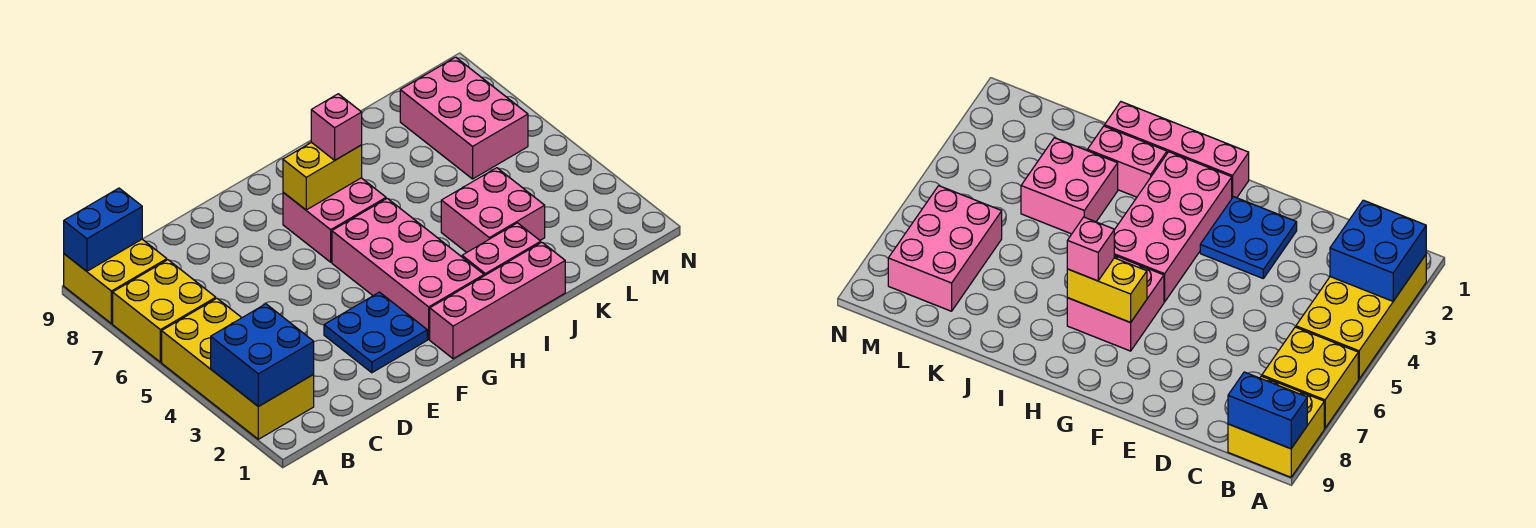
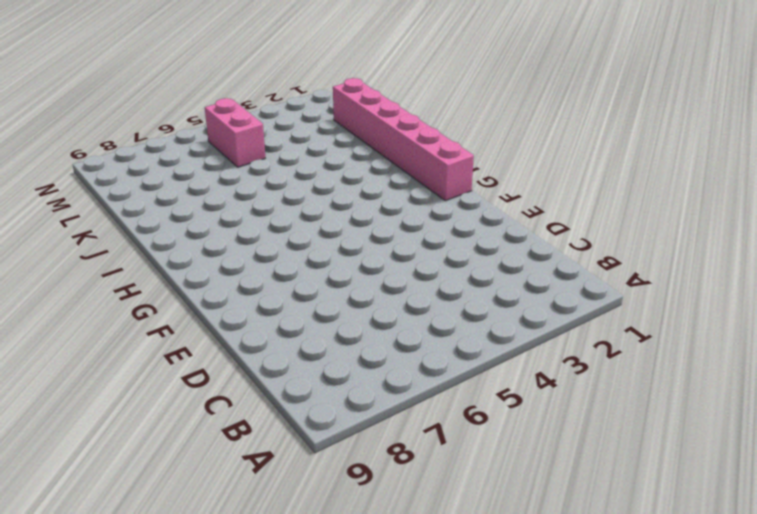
pink 1x6 brick [333,78,474,201] -> pink 1x4 brick [430,242,565,359]
pink 1x2 brick [205,98,265,167] -> pink 1x2 brick moved to [462,223,541,276]
none -> yellow 2x4 brick [162,298,314,439]
none -> yellow 2x2 brick [113,260,216,362]
none -> yellow 2x2 brick [64,239,167,324]

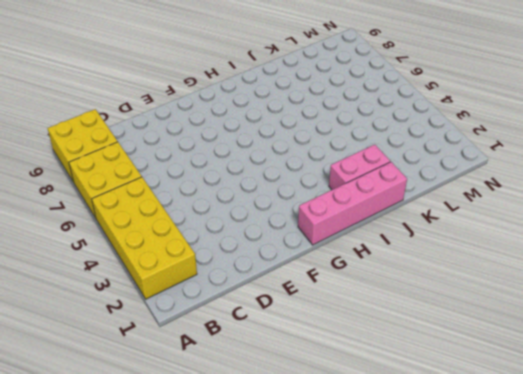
none -> blue 2x2 plate [324,292,427,373]
none -> pink 2x4 brick [332,198,484,339]
none -> pink 2x2 brick [283,178,386,262]

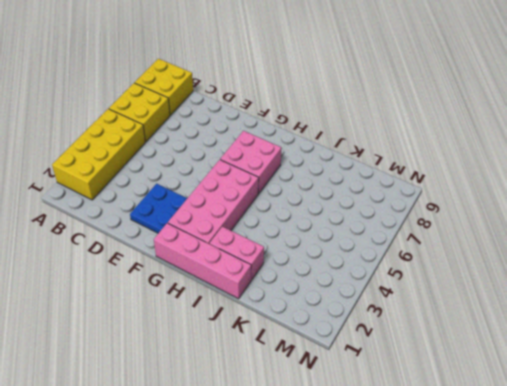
none -> pink 2x2 brick [441,168,545,253]
none -> pink 2x3 brick [400,57,528,179]
none -> blue 2x2 brick [211,304,314,407]

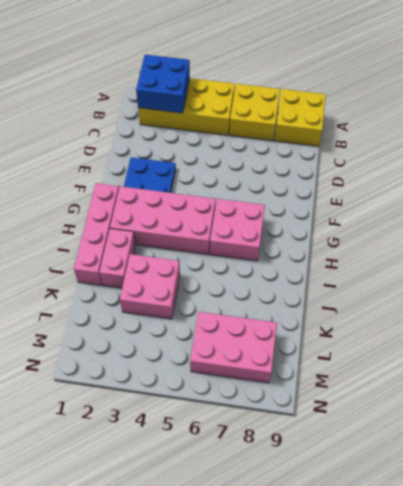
none -> blue 1x2 brick [64,188,142,271]
none -> yellow 1x2 brick [283,142,362,210]
none -> pink 1x1 brick [311,94,362,160]

